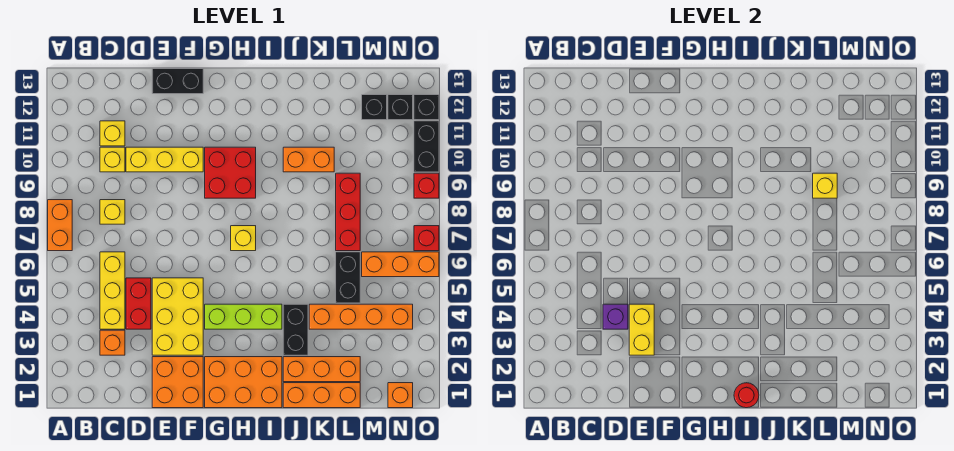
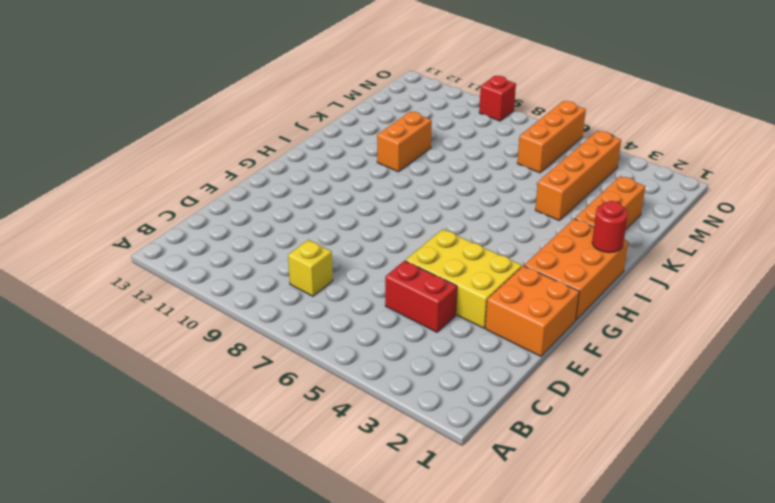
none -> orange 1x2 brick [48,200,72,251]
none -> orange 1x1 brick [100,330,125,355]
none -> yellow 1x3 brick [100,252,125,329]
none -> yellow 1x1 brick [100,147,125,172]

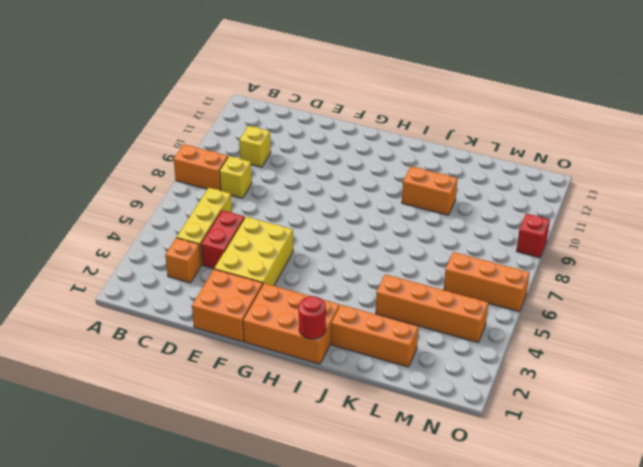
orange 1x2 brick [174,144,228,191] -> orange 1x2 brick turned to [48,200,72,251]
none -> yellow 1x1 brick [100,121,125,146]
none -> yellow 1x3 brick [126,147,203,172]
none -> black 1x2 brick [152,69,203,94]
none -> lime 1x3 brick [205,304,282,329]

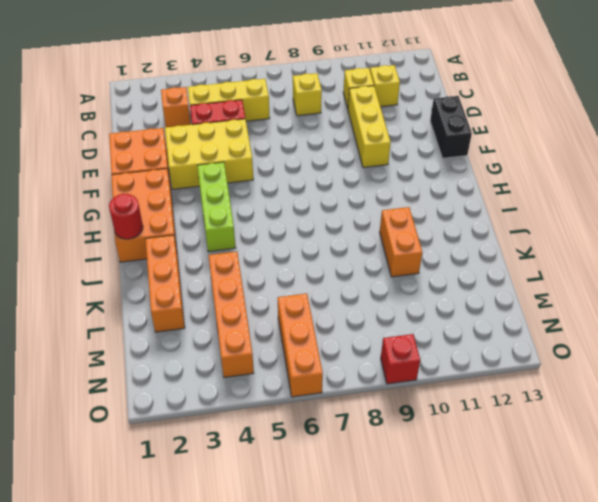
none -> orange 1x2 brick [48,200,72,251]
none -> red 2x2 brick [205,147,256,198]
none -> yellow 1x1 brick [231,226,256,251]
none -> orange 1x3 brick [283,383,360,408]

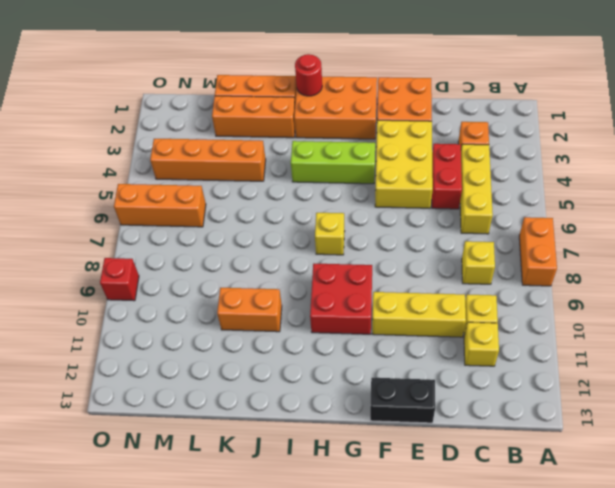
none -> black 1x2 brick [283,304,308,355]
none -> black 1x2 brick [336,252,360,303]
none -> red 1x3 brick [336,173,360,251]
none -> black 1x1 brick [362,95,387,120]

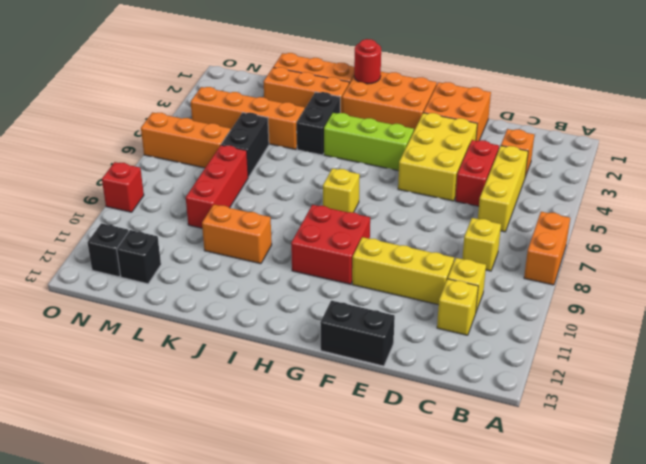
none -> orange 1x1 brick [388,383,413,408]
none -> red 1x1 brick [414,226,439,251]
none -> black 1x2 brick [414,121,439,172]
none -> black 1x1 brick [414,95,439,120]

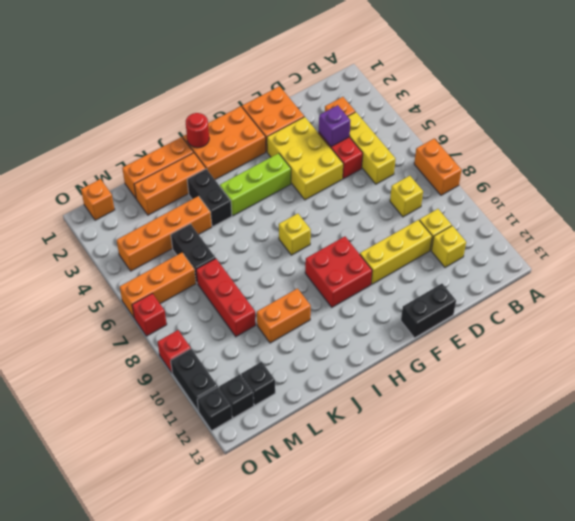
none -> yellow 1x2 brick [629,304,654,355]
none -> yellow 1x1 brick [813,173,837,198]

